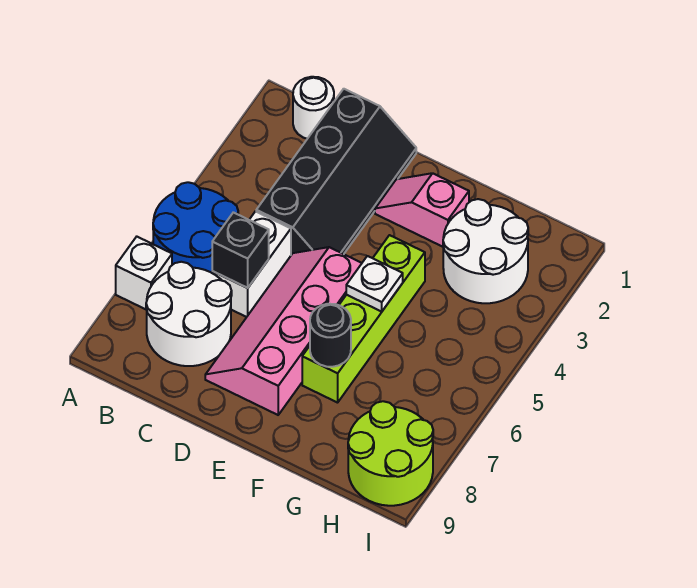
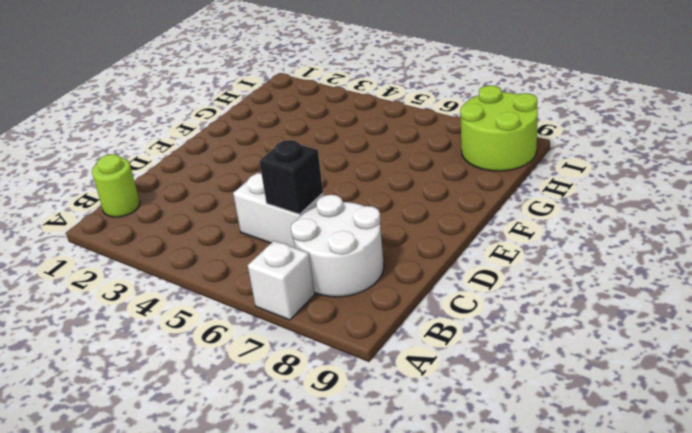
lime 1x1 round brick [92,154,140,217] -> white 1x1 round brick [293,77,334,139]
none -> blue 2x2 round brick [153,182,238,273]
none -> black 2x4 slope [256,89,416,255]
none -> pink 2x4 slope [205,247,362,415]

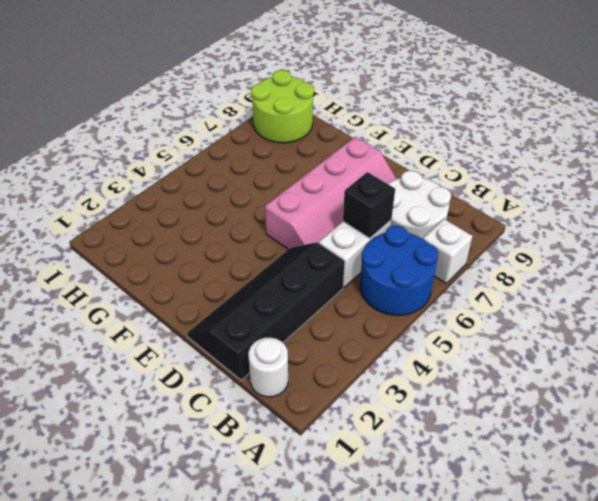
none -> pink 1x2 slope [375,173,469,247]
none -> lime 1x4 brick [302,235,425,403]
none -> white 2x2 round brick [443,199,528,303]

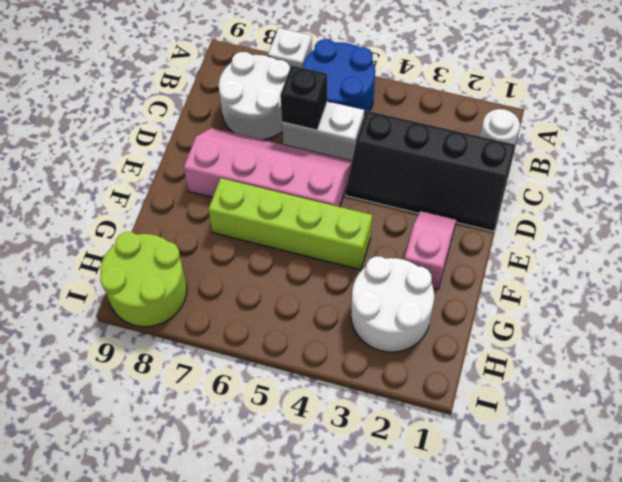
none -> white 1x1 plate [346,256,403,312]
none -> black 1x1 round brick [310,304,351,367]

